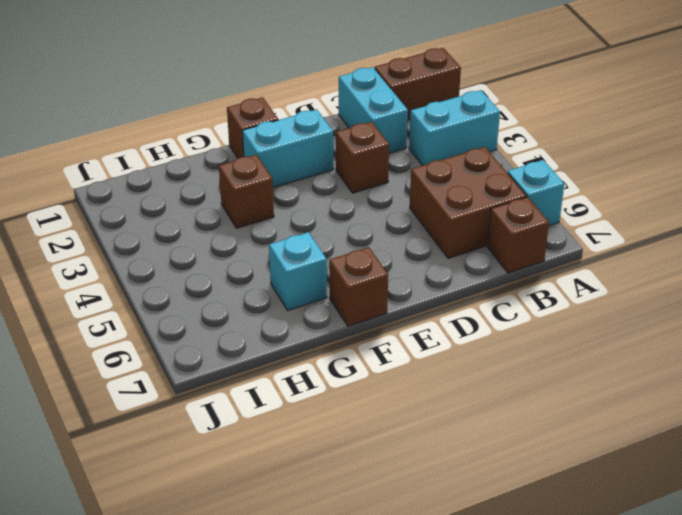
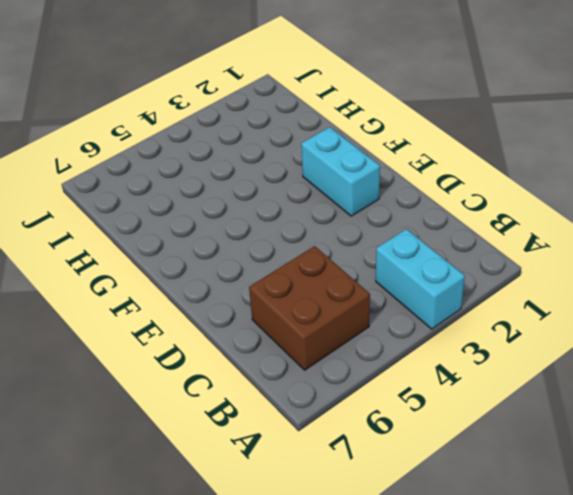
none -> brown 1x2 brick [375,48,461,120]
none -> cyan 1x1 brick [508,160,564,226]
none -> brown 1x1 brick [488,197,549,273]

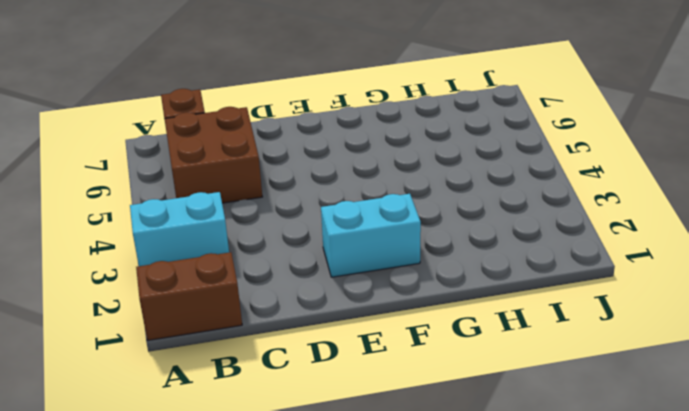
none -> cyan 1x1 brick [508,160,564,226]
none -> cyan 1x2 brick [339,67,408,153]
none -> brown 1x1 brick [336,122,389,193]

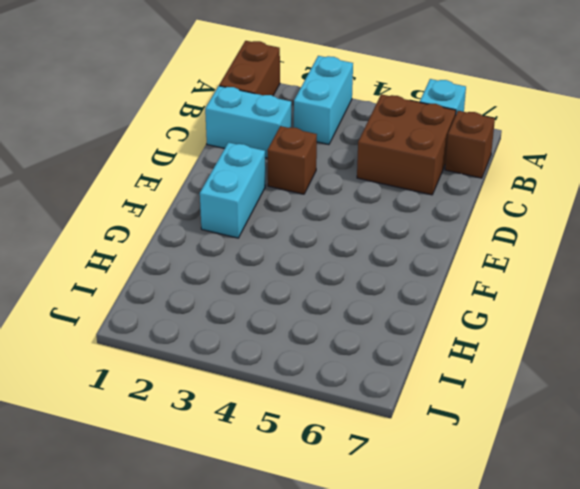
none -> brown 1x1 brick [227,97,278,158]
none -> brown 1x1 brick [329,247,388,326]
none -> brown 1x1 brick [219,155,274,228]

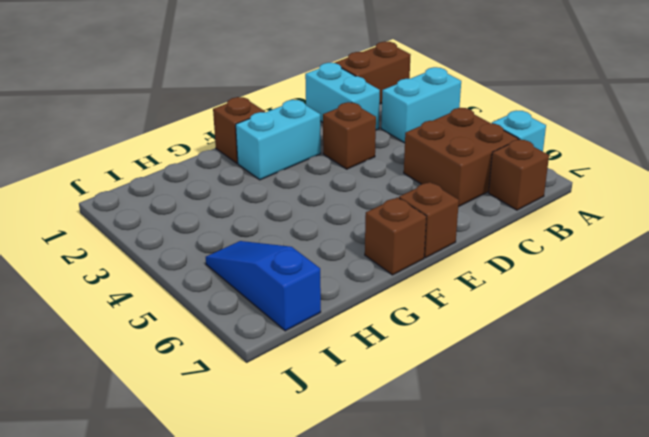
brown 1x1 brick [399,182,459,258] -> brown 1x1 brick moved to [219,155,274,228]
blue 1x3 slope [206,241,321,331] -> none
none -> cyan 1x1 brick [269,232,327,310]

